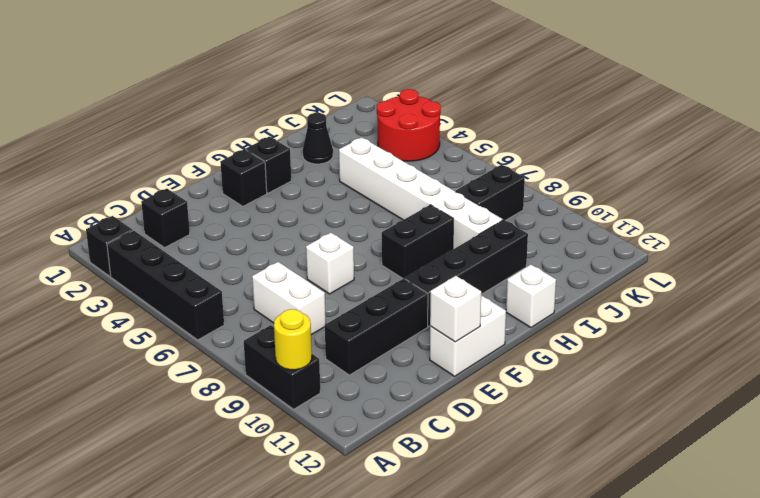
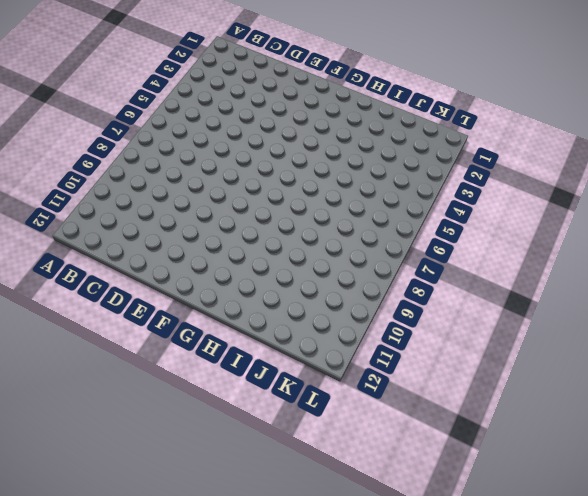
none -> black 1x1 brick [86,216,133,276]
none -> black 1x4 brick [107,230,224,340]
none -> black 1x2 brick [244,325,320,409]

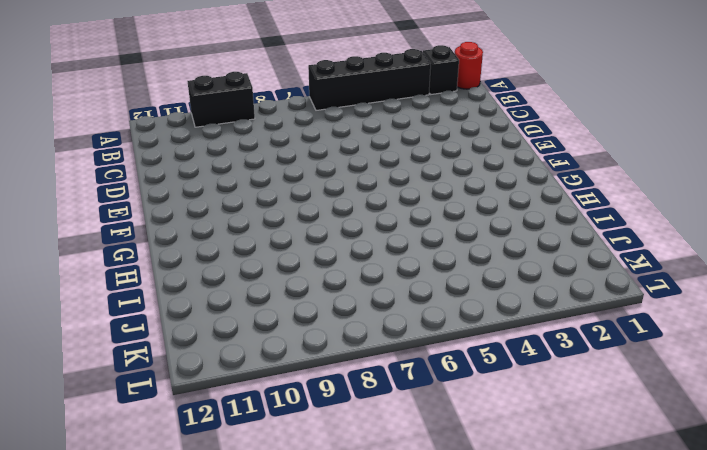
red 1x1 round brick [455,42,483,89] -> none
none -> black 1x1 brick [141,189,190,248]
none -> white 1x2 brick [252,262,326,335]
none -> black 1x3 brick [325,279,428,375]

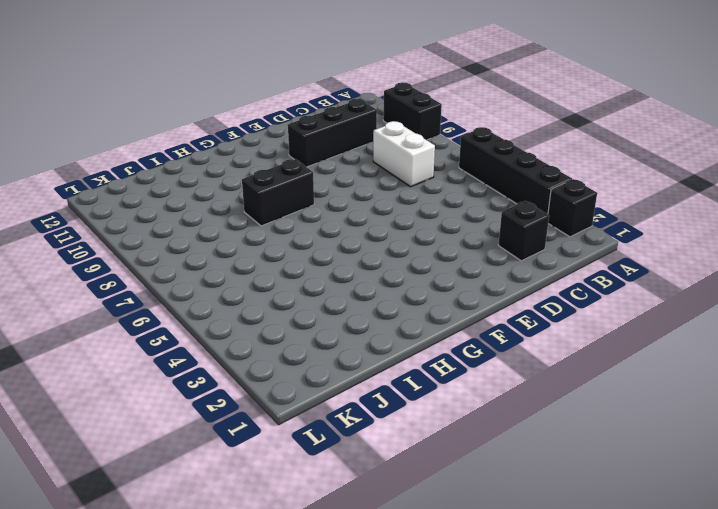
none -> white 1x1 brick [306,233,354,294]
none -> white 1x2 brick [430,295,506,376]
none -> black 1x1 brick [221,149,267,206]

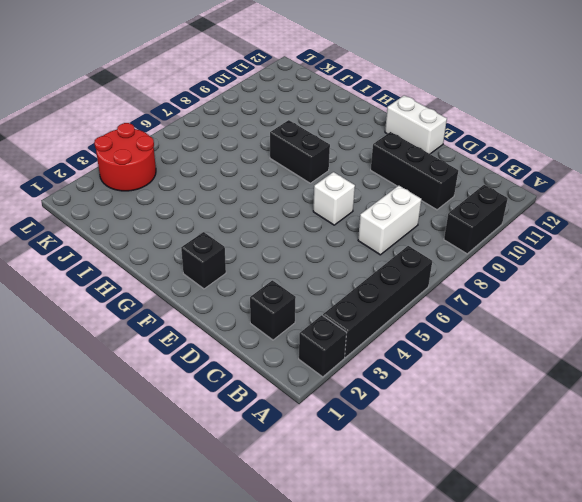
none -> black 1x4 brick [405,220,528,326]
none -> black 1x1 brick [246,137,291,193]
none -> white 1x1 brick [506,265,556,328]

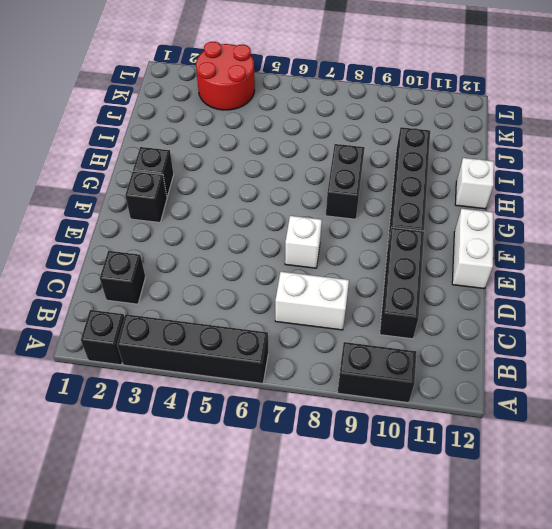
none -> black 1x1 cone [303,113,333,164]
none -> white 1x6 brick [339,137,503,249]
none -> black 1x2 brick [456,165,525,221]

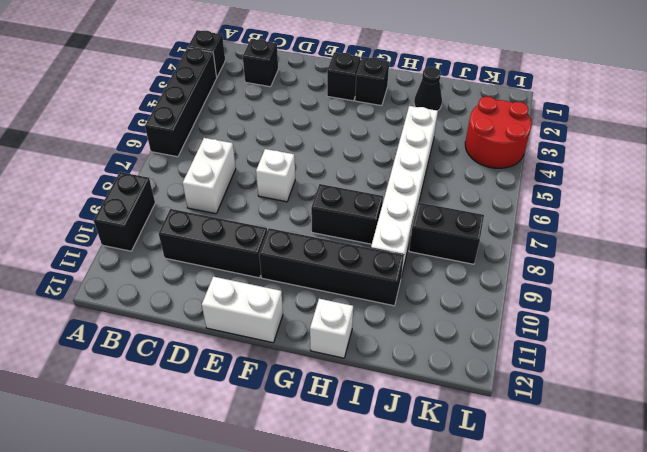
none -> yellow 1x1 round brick [274,309,312,370]
none -> white 1x1 brick [430,276,481,342]

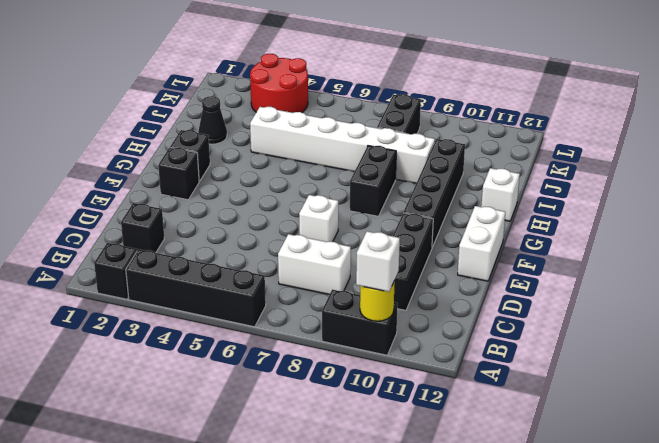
white 1x1 brick [356,231,400,292] -> white 1x1 brick moved to [430,276,481,342]

